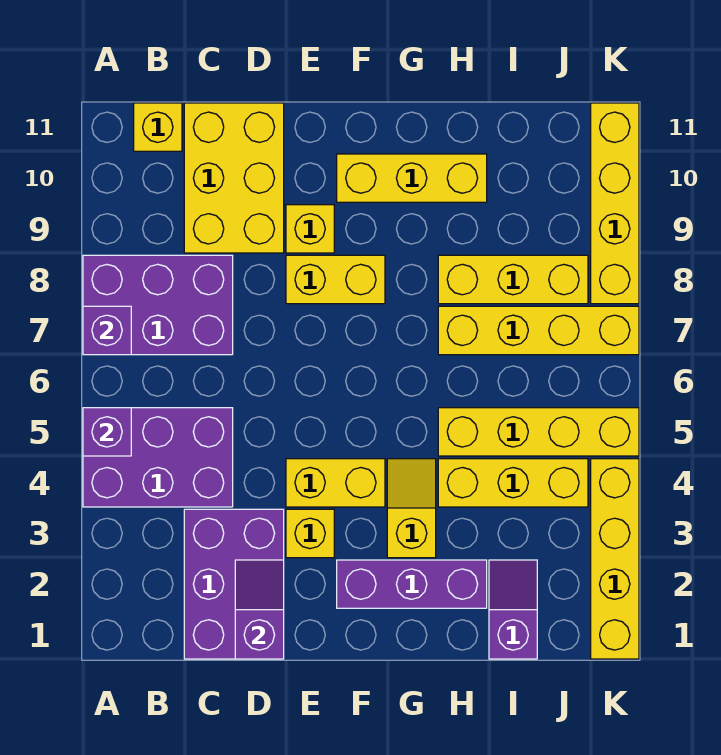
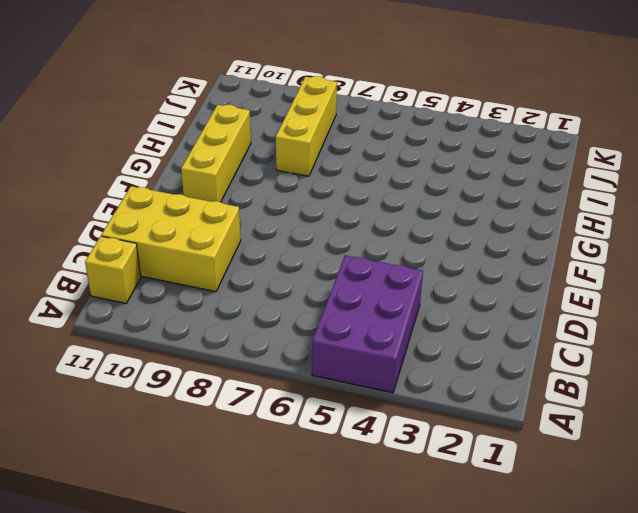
none -> purple 2x3 brick [83,255,233,355]
none -> purple 2x3 brick [184,509,284,659]
none -> yellow 1x1 brick [286,509,334,558]

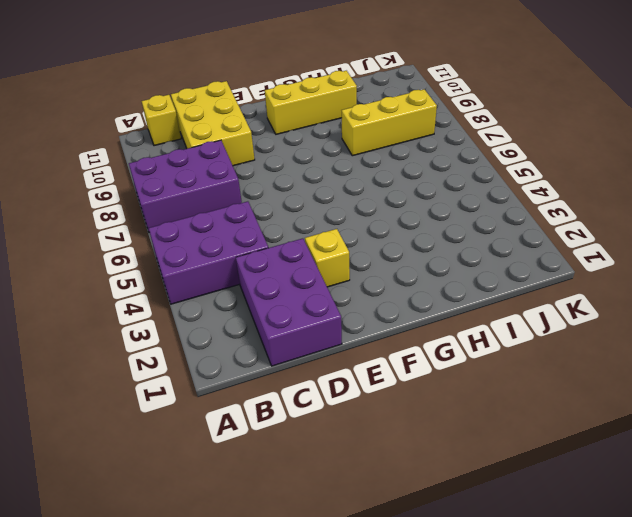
none -> yellow 1x2 brick [286,459,385,507]
none -> yellow 1x2 brick [286,255,385,304]
none -> yellow 1x1 brick [286,205,334,253]

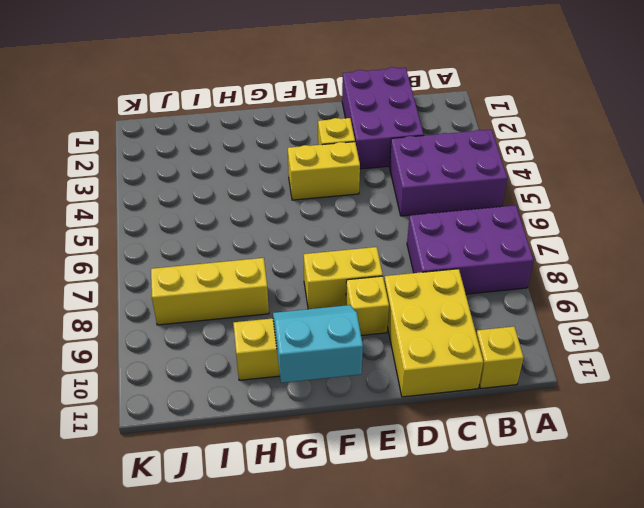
cyan 2x2 slope [273,305,363,383] -> none
none -> purple 1x3 brick [337,560,487,608]
none -> yellow 1x2 slope [387,459,436,558]
none -> yellow 1x3 brick [438,459,588,507]

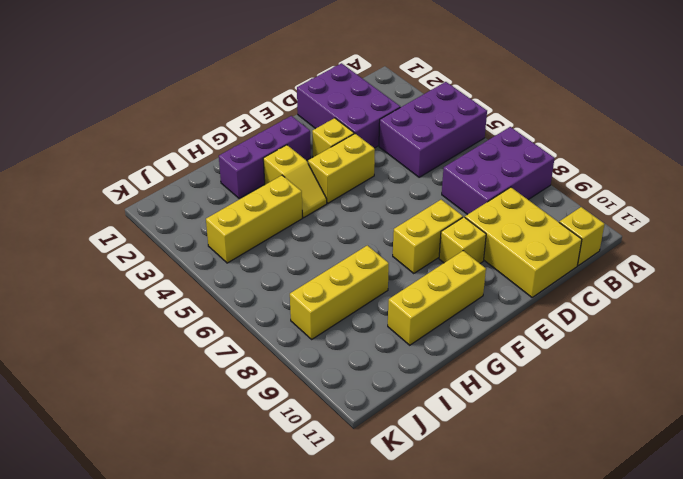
none -> yellow 1x4 brick [438,408,639,456]
none -> yellow 1x4 brick [438,306,639,355]
none -> purple 1x2 slope [489,560,537,659]

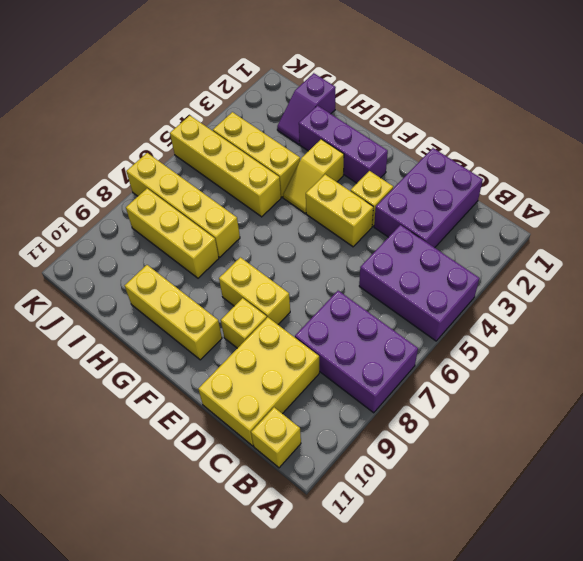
none -> yellow 1x4 brick [591,459,639,659]
none -> yellow 1x4 brick [591,103,639,304]
none -> purple 1x1 brick [83,408,131,456]

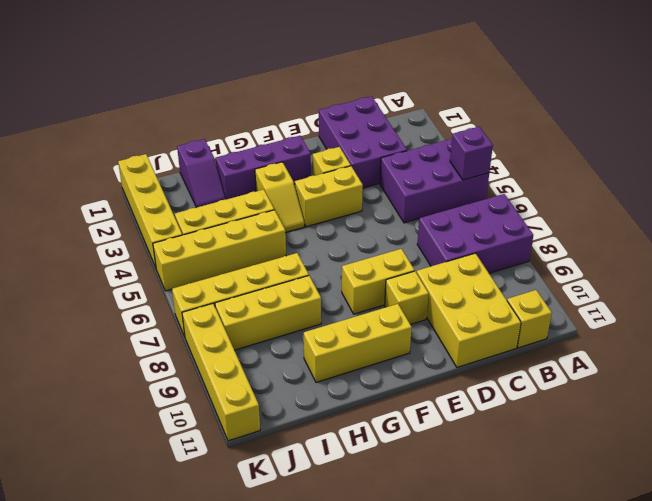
none -> purple 1x1 brick [83,306,131,355]
none -> purple 1x2 slope [235,560,284,659]

